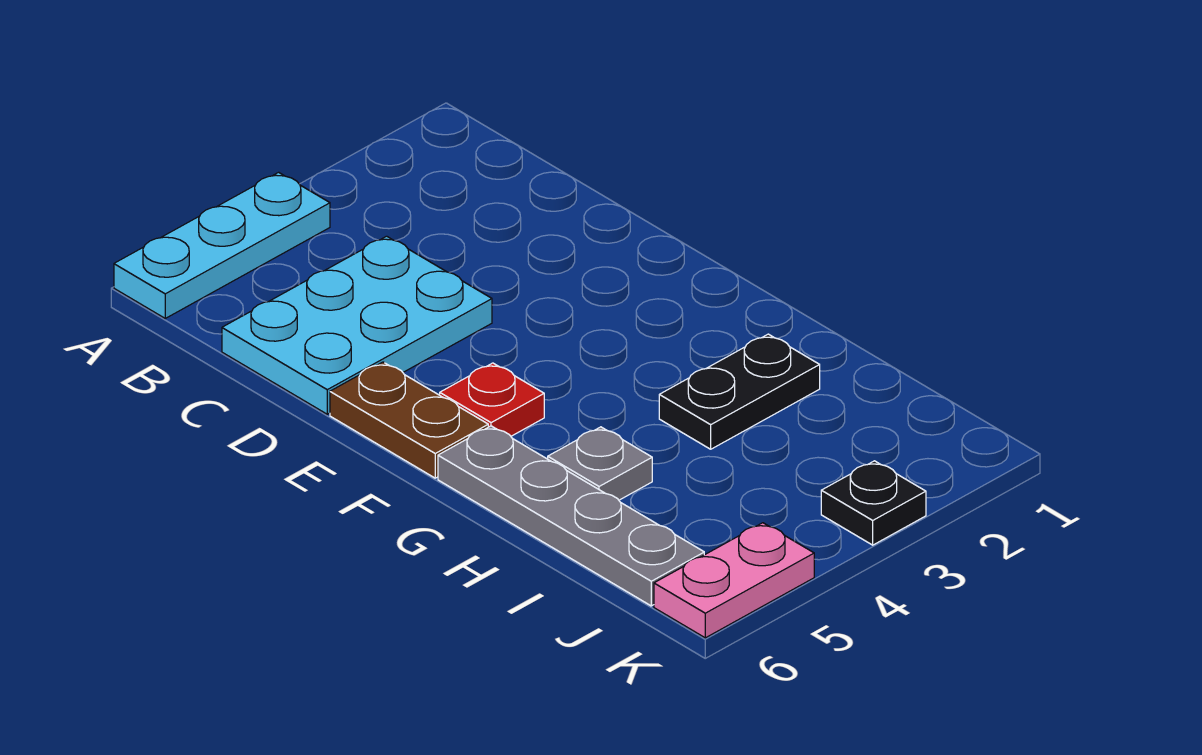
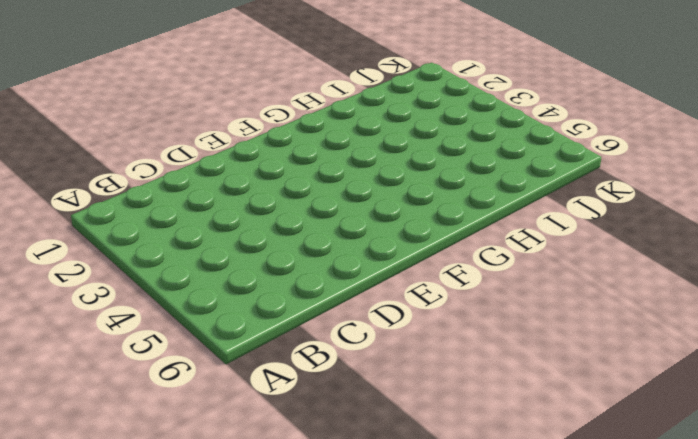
none -> cyan 1x3 plate [114,172,330,318]
none -> cyan 2x3 plate [222,236,492,414]

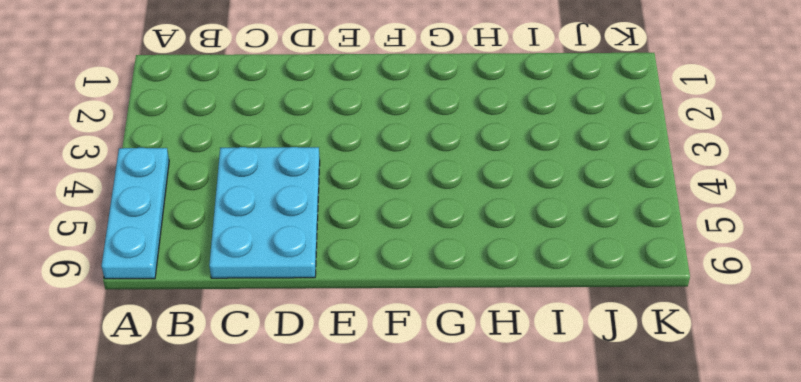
none -> brown 1x2 plate [330,362,488,478]
none -> red 1x1 plate [440,363,544,436]

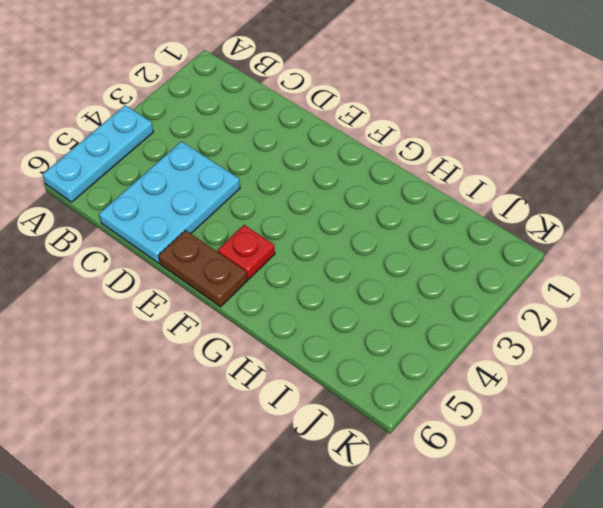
none -> grey 1x4 plate [438,426,704,606]
none -> black 1x2 plate [659,334,820,449]

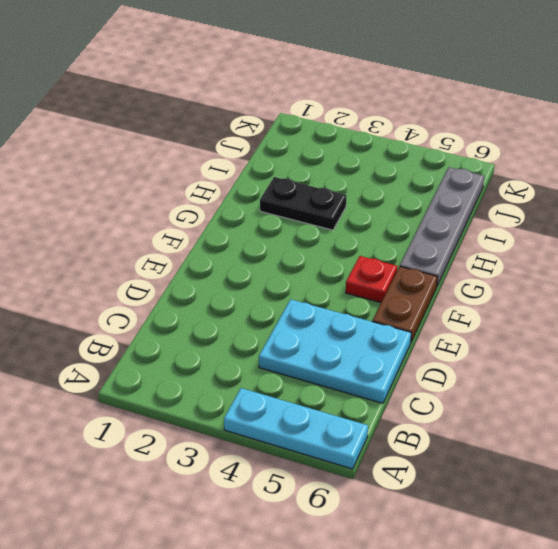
none -> grey 1x1 plate [548,427,652,500]
none -> black 1x1 plate [821,461,926,545]

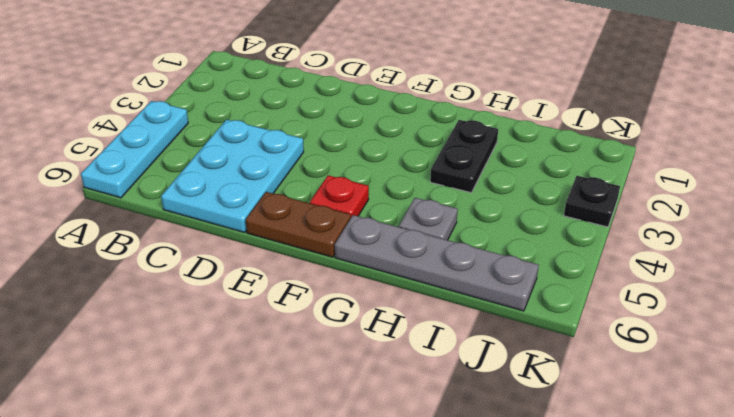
none -> pink 1x2 plate [654,523,814,638]

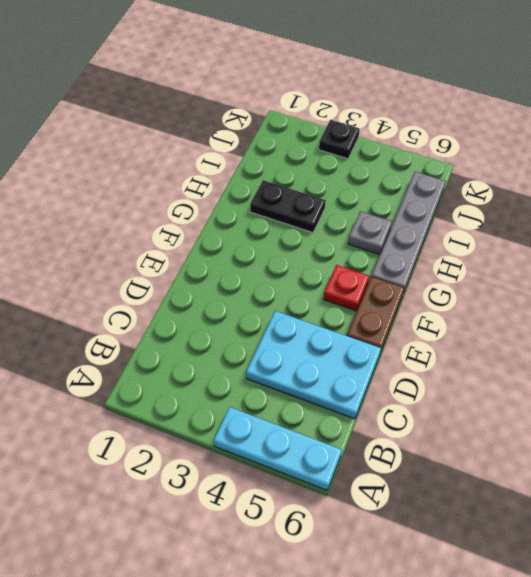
none -> pink 1x2 plate [654,523,814,638]

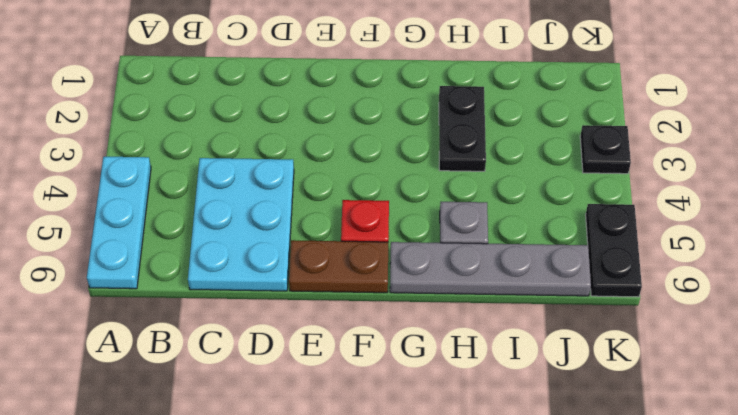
black 1x2 plate [586,204,642,297] -> pink 1x2 plate [654,523,814,638]

